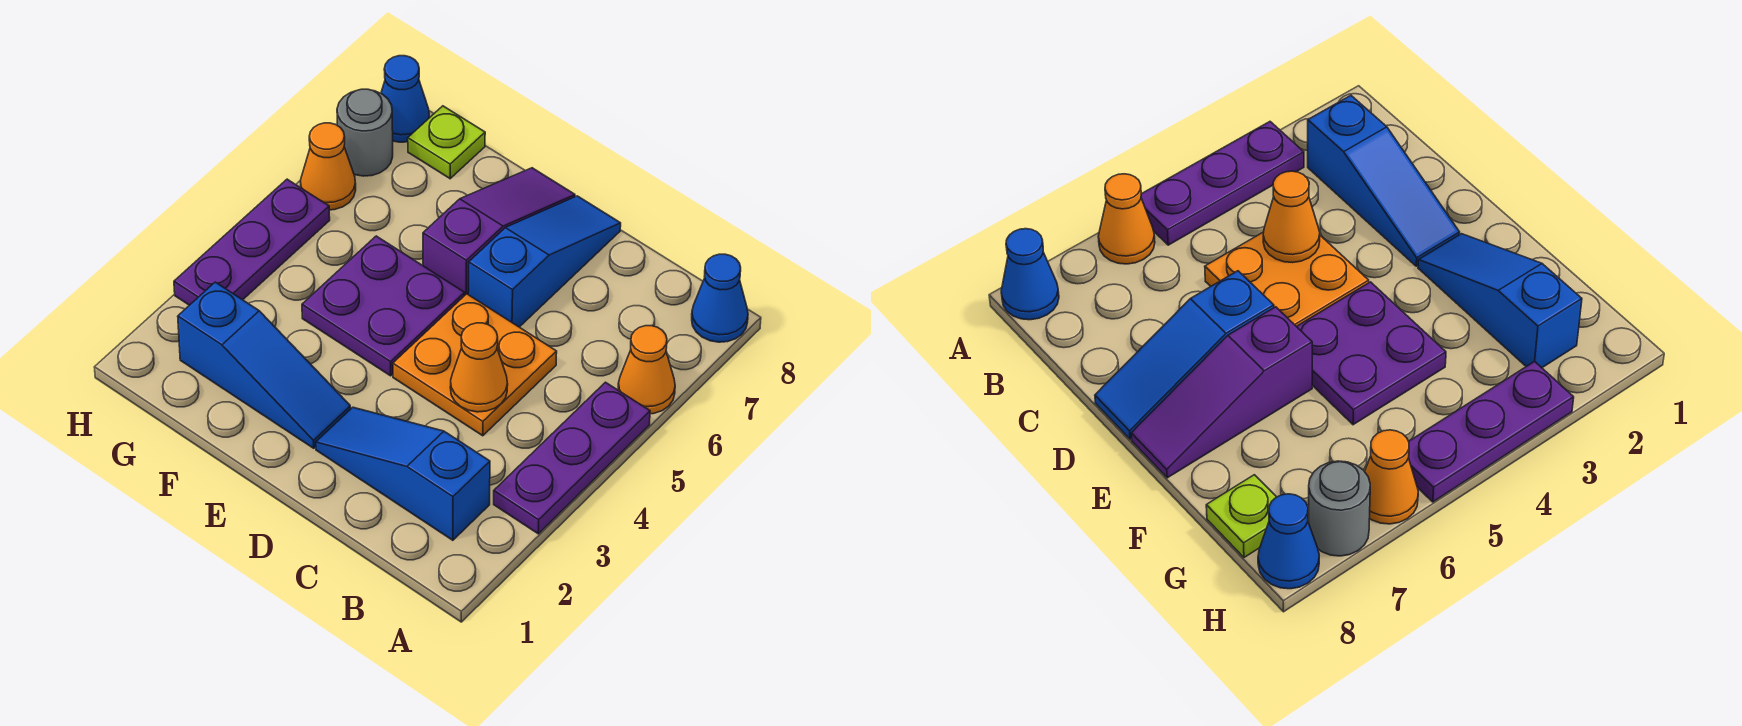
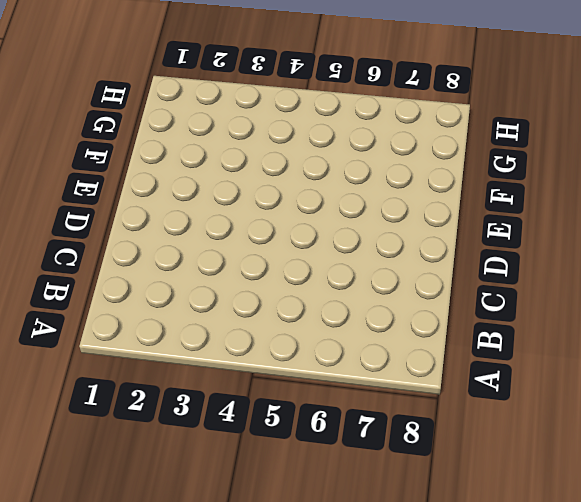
none -> purple 1x3 plate [494,382,650,534]
none -> orange 1x1 cone [618,326,675,414]
none -> blue 1x1 cone [692,254,748,342]

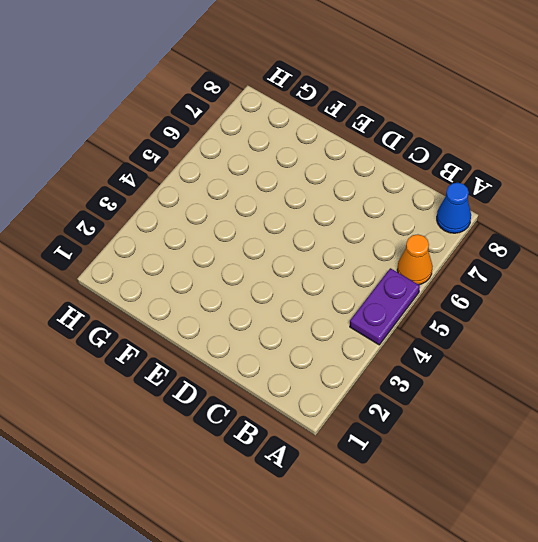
purple 1x2 plate [350,268,420,345] -> purple 1x3 plate [494,382,650,534]
none -> blue 1x3 slope [316,407,490,540]
none -> orange 2x2 plate [393,294,557,436]
none -> blue 1x3 slope [468,196,621,327]

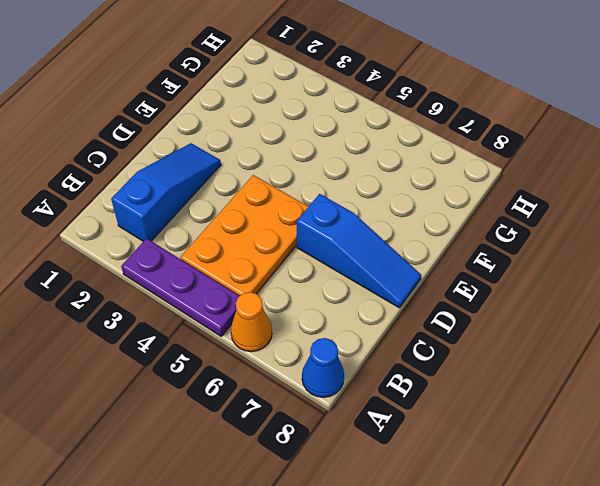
orange 2x3 plate [180,175,309,296] -> orange 2x2 plate [393,294,557,436]
none -> blue 1x3 slope [178,282,351,448]
none -> purple 2x2 plate [302,236,465,376]
none -> purple 1x3 slope [423,168,575,296]

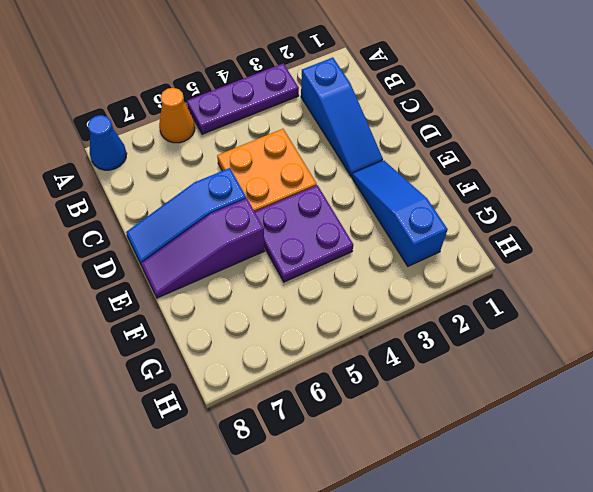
none -> lime 1x1 plate [408,106,485,179]
none -> purple 1x3 plate [174,179,330,305]
none -> orange 1x1 cone [300,123,356,210]

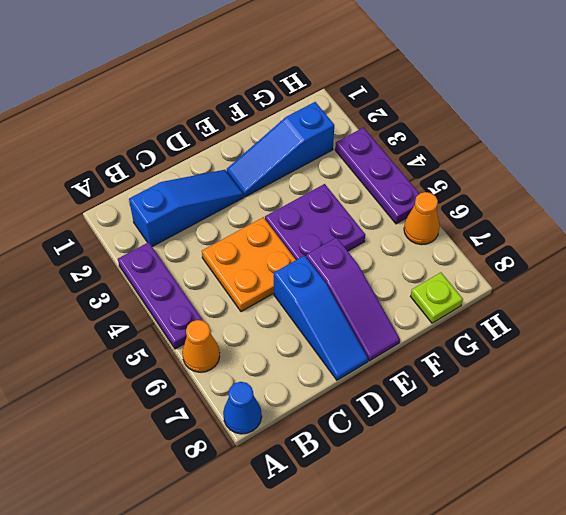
none -> grey 1x1 round brick [337,89,393,176]
none -> blue 1x1 cone [381,56,429,142]
none -> orange 1x1 cone [450,323,508,412]

